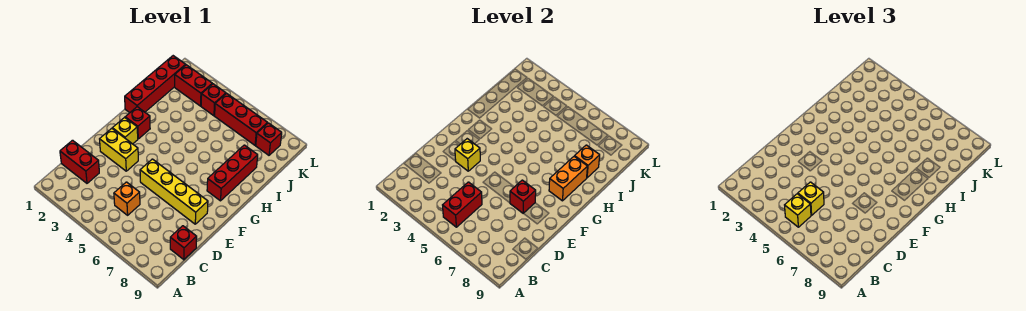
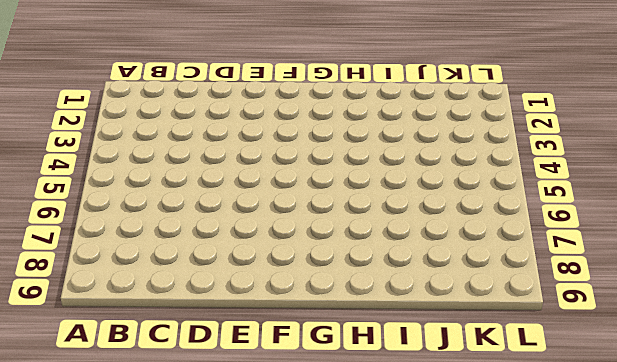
none -> red 1x2 brick [60,140,99,183]
none -> orange 1x1 brick [114,182,140,215]
none -> red 1x1 brick [170,226,197,260]

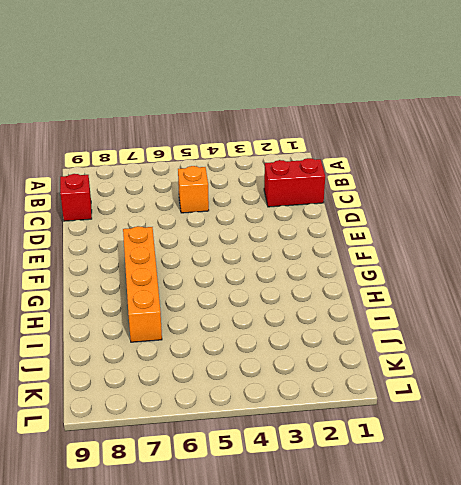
orange 1x4 brick [123,226,162,342] -> none
none -> yellow 1x2 brick [100,128,138,171]
none -> yellow 1x4 brick [140,159,208,224]
none -> yellow 1x1 brick [112,118,138,144]

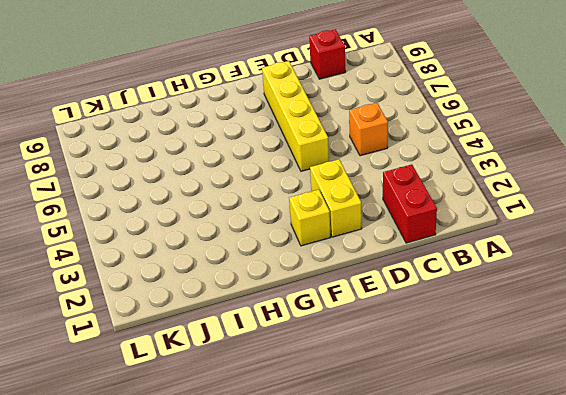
none -> red 1x1 brick [125,107,150,139]
none -> red 1x3 brick [207,145,258,201]
none -> red 1x4 brick [125,56,186,113]

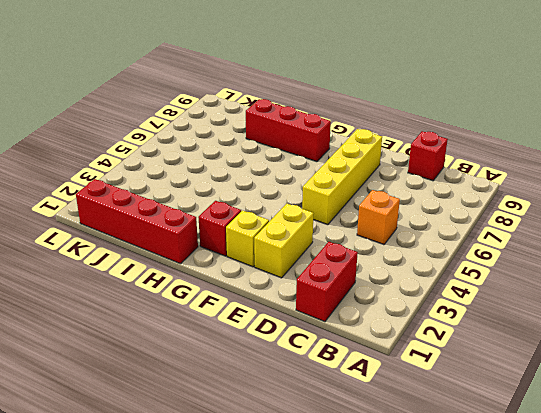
none -> red 1x2 brick [175,65,212,106]
none -> red 1x1 brick [201,84,226,116]
none -> red 1x3 brick [215,93,268,145]

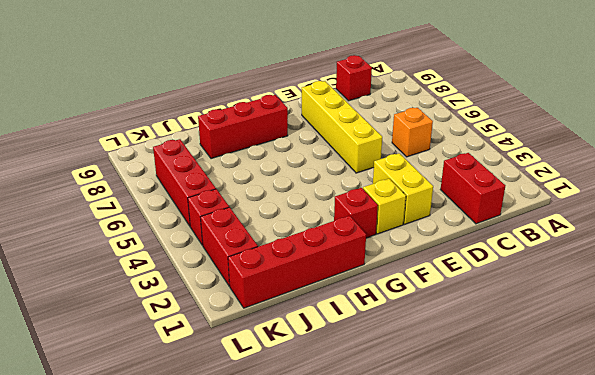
none -> red 1x1 brick [256,123,282,155]
none -> red 1x2 brick [443,182,482,227]
none -> yellow 1x1 brick [455,139,480,171]

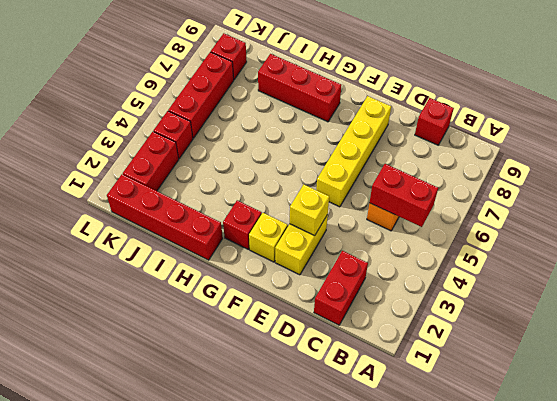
none -> red 1x1 brick [510,180,536,213]
none -> orange 1x2 brick [549,156,588,201]
none -> orange 1x1 brick [575,145,600,178]

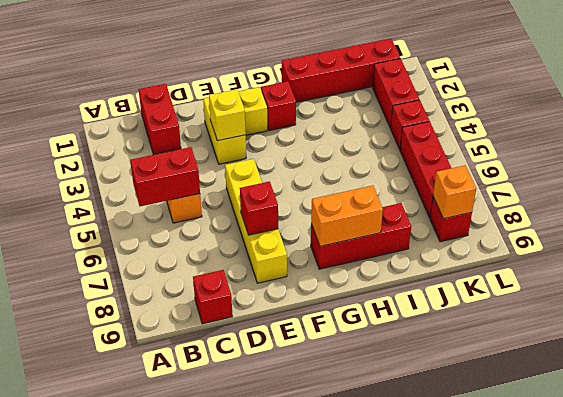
orange 1x1 brick [433,165,476,219] -> orange 1x1 brick moved to [575,145,600,178]
none -> yellow 1x1 brick [785,194,811,227]
none -> yellow 1x1 brick [798,182,824,215]

